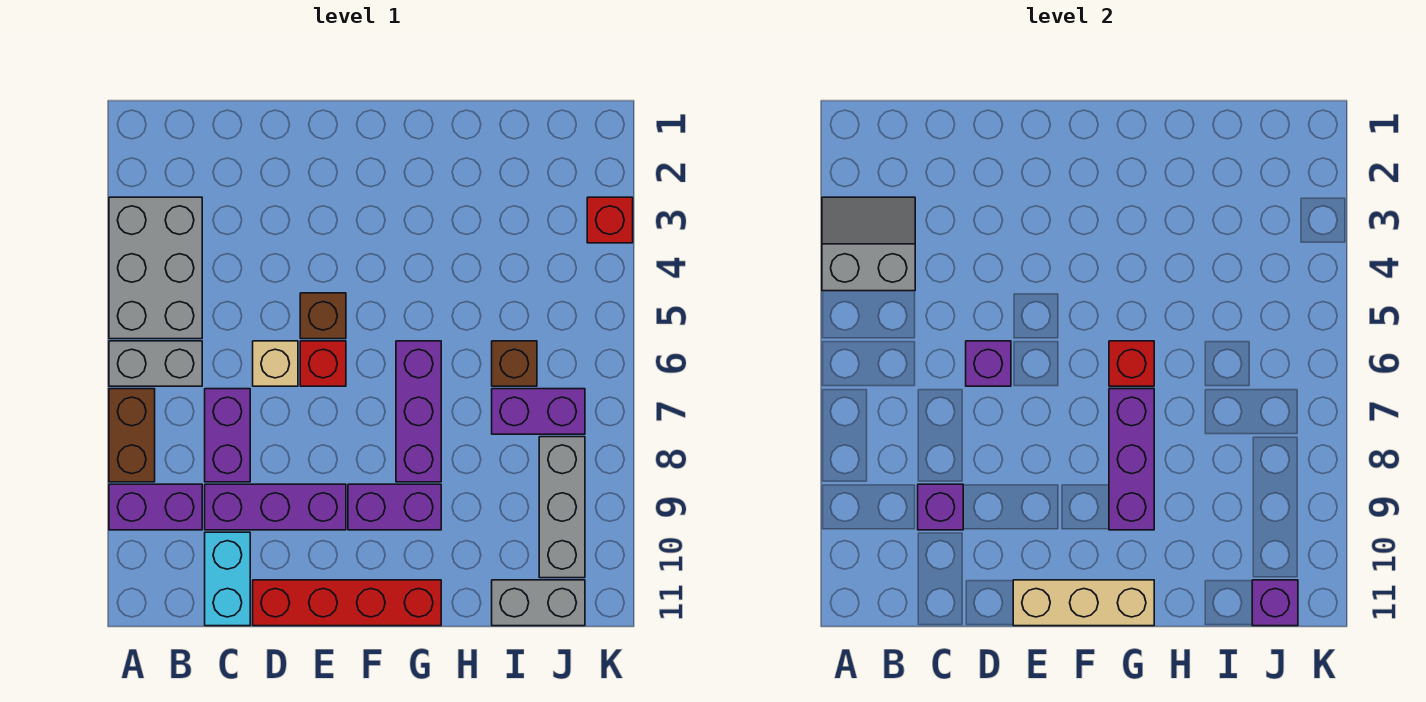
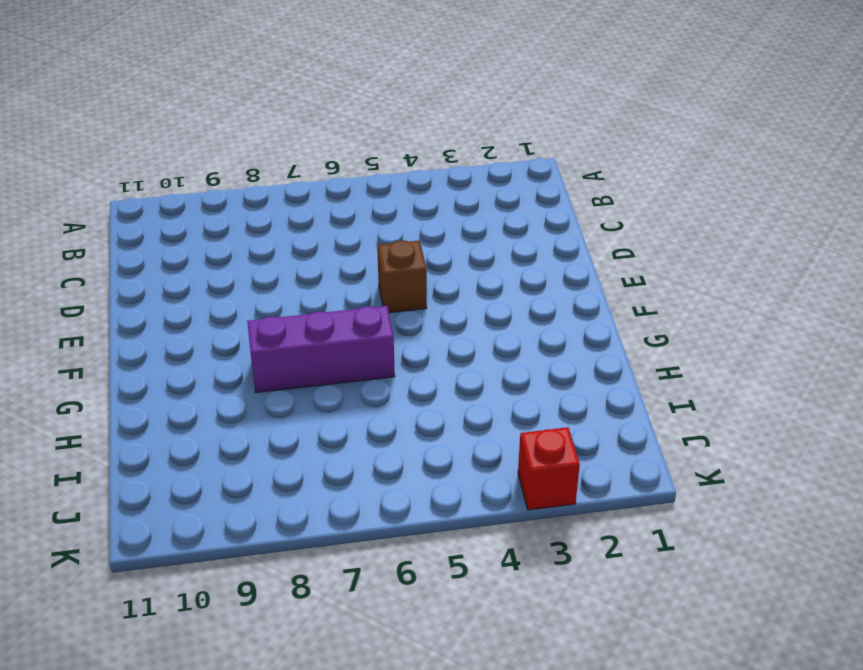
none -> grey 2x3 brick [109,197,202,339]
none -> grey 1x2 brick [109,341,202,386]
none -> brown 1x2 brick [109,389,155,482]

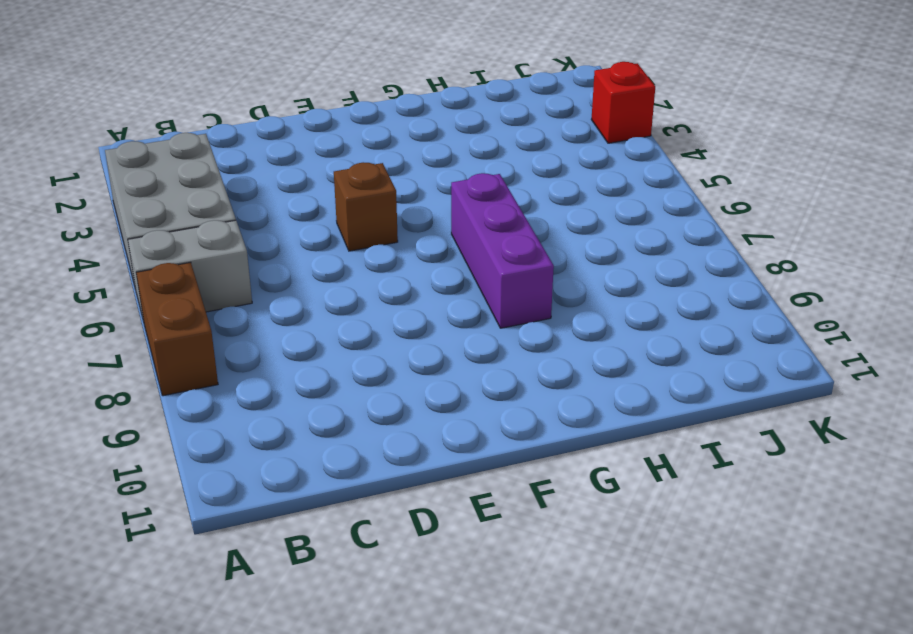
none -> purple 1x2 brick [109,484,202,530]
none -> purple 1x2 brick [205,389,250,482]
none -> purple 1x3 brick [205,484,346,530]

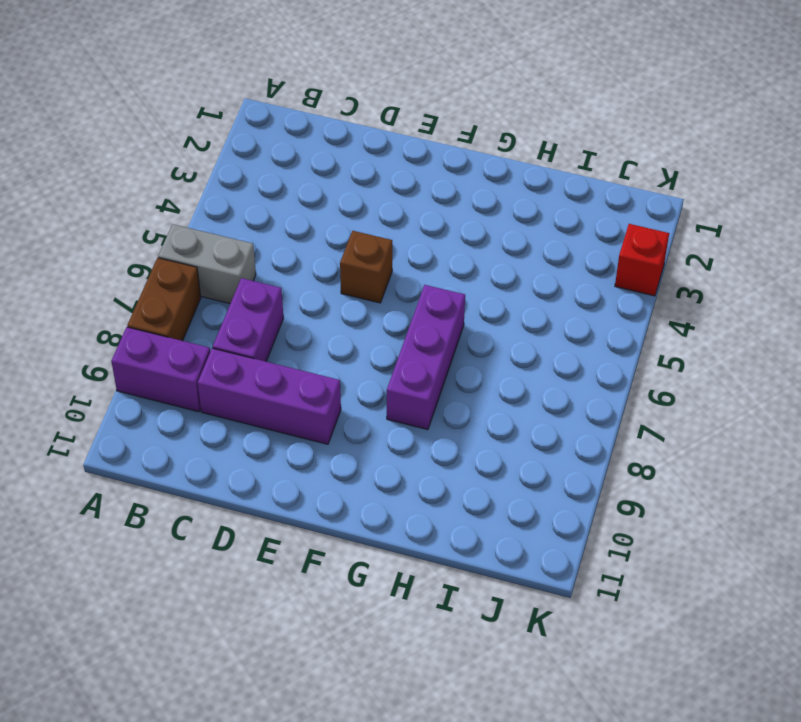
none -> grey 2x3 brick [109,197,202,339]
none -> cyan 1x2 brick [205,532,250,626]
none -> tan 1x1 brick [253,341,298,386]

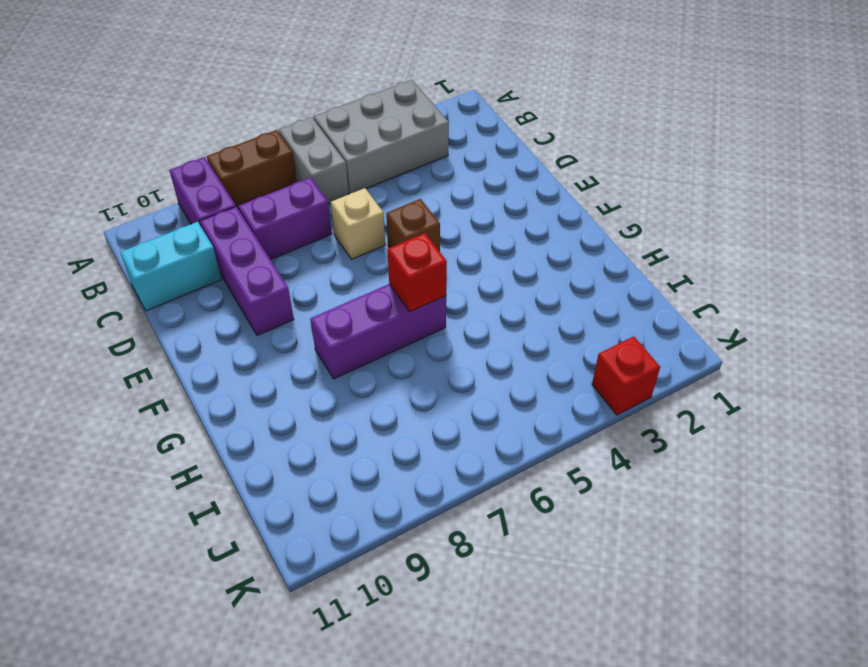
none -> red 1x4 brick [253,580,441,626]
none -> red 1x1 brick [300,341,346,386]
none -> purple 1x2 brick [348,484,441,530]

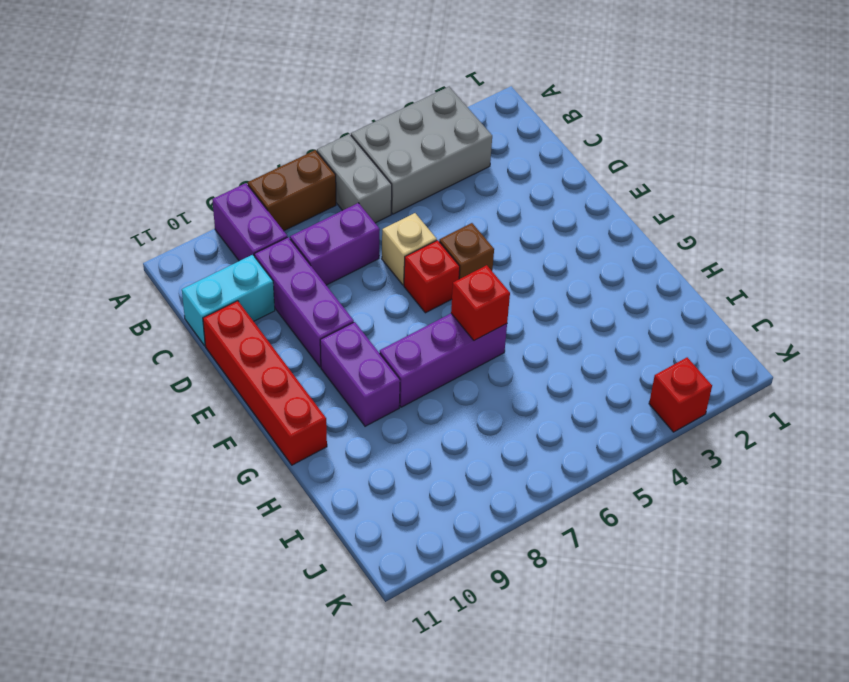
none -> brown 1x1 brick [492,341,537,386]
none -> purple 1x2 brick [492,389,585,434]
none -> grey 1x2 brick [492,580,585,626]

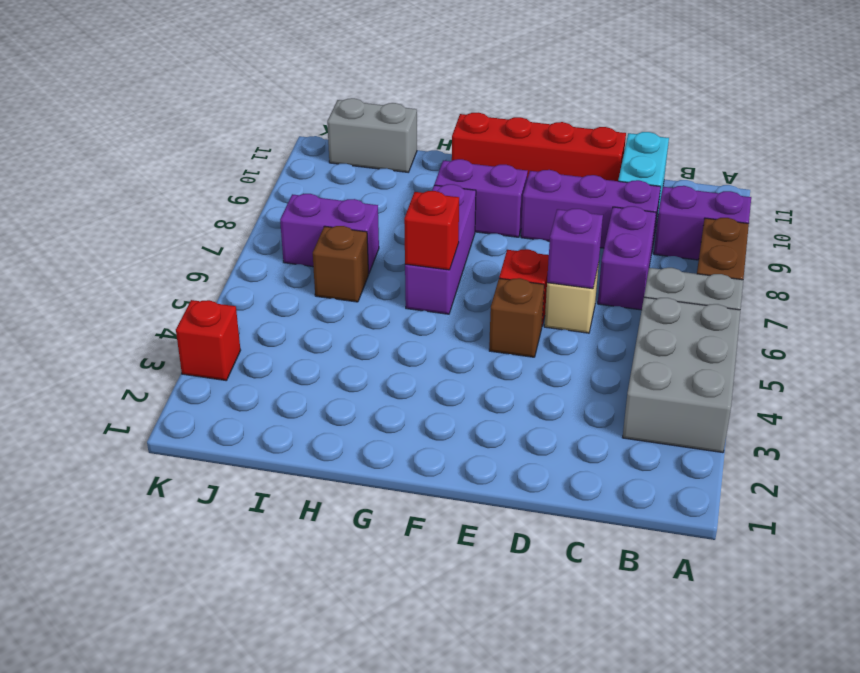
none -> grey 1x3 brick [539,437,585,578]
none -> grey 2x2 slope [822,197,915,291]
none -> purple 1x1 brick [918,484,963,530]

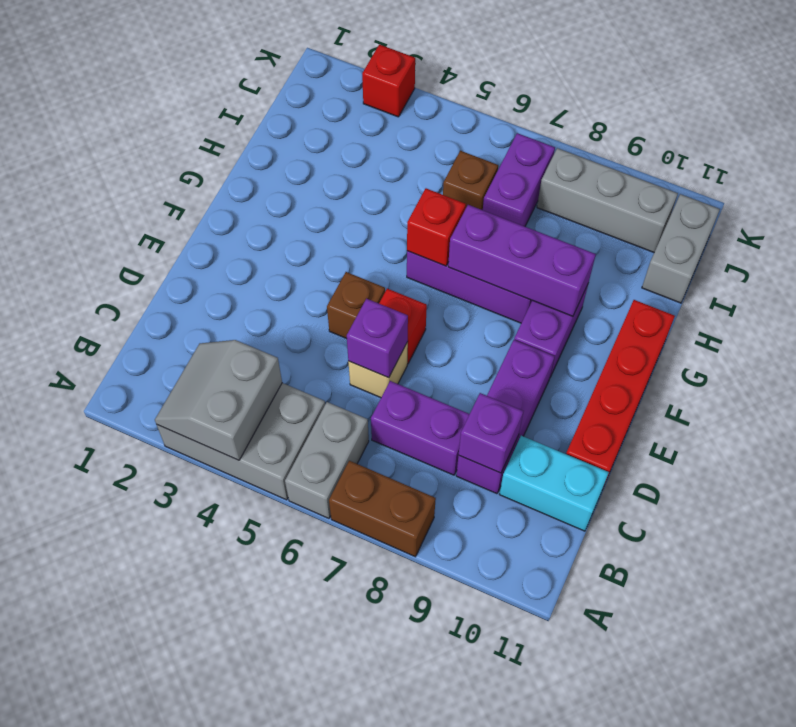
none -> purple 1x2 brick [109,484,202,530]
none -> tan 1x3 brick [1013,580,1154,626]
none -> purple 1x1 brick [1252,580,1298,626]

